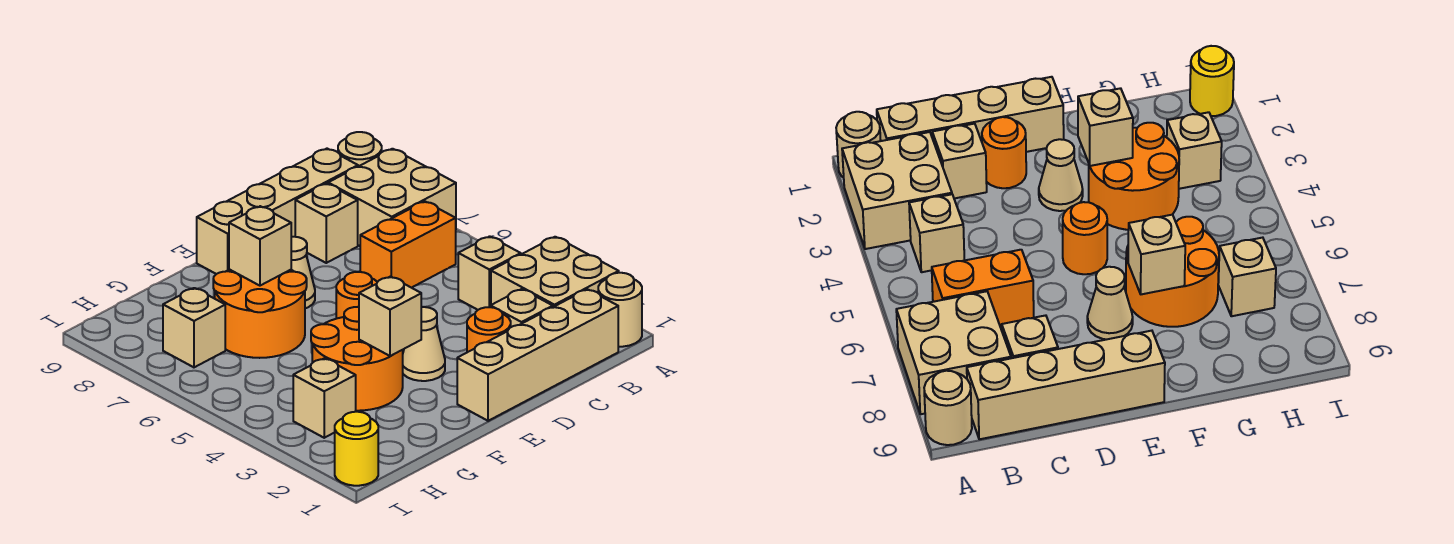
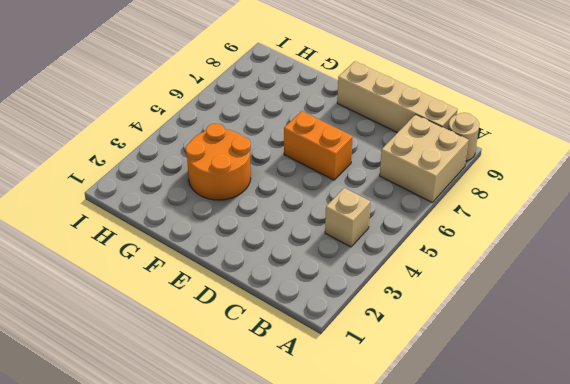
orange 1x2 brick [284,111,353,180] -> orange 1x2 brick moved to [360,201,456,288]
none -> tan 1x1 round brick [598,273,642,347]
none -> tan 2x2 brick [491,237,619,307]
none -> tan 1x4 brick [457,289,618,421]

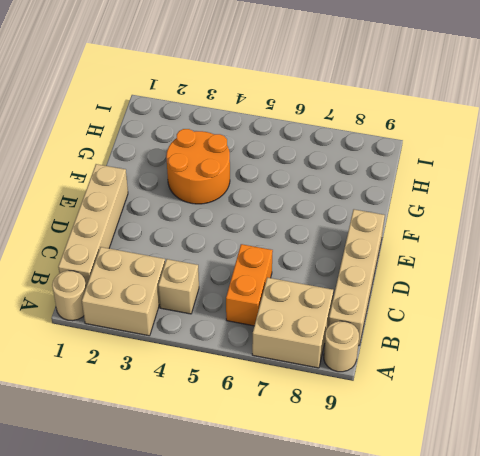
none -> tan 1x1 brick [491,289,553,327]
none -> tan 1x1 brick [295,183,358,263]
none -> orange 1x1 round brick [467,307,511,352]

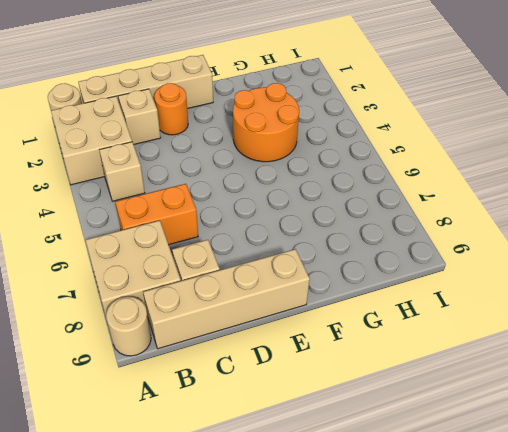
none -> tan 1x1 cone [403,307,445,381]
none -> orange 1x1 round brick [336,272,377,319]
none -> tan 1x1 cone [291,237,315,308]

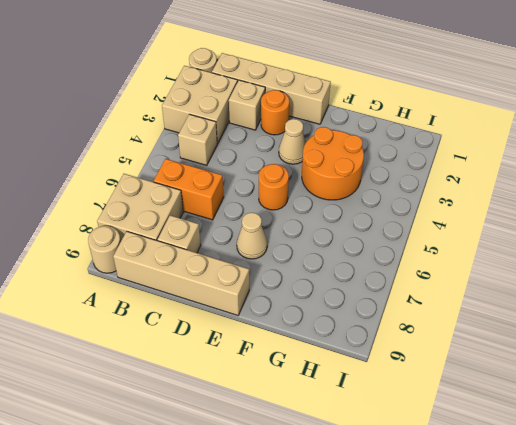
none -> orange 2x2 round brick [213,269,307,358]
none -> tan 1x1 brick [293,358,356,438]
none -> tan 1x1 brick [163,288,225,367]

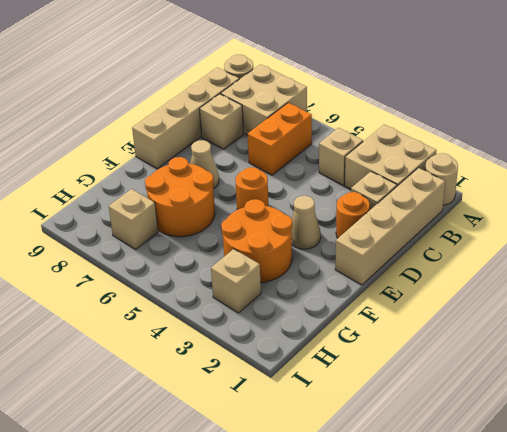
none -> yellow 1x1 round brick [335,412,378,486]
none -> tan 1x1 brick [359,277,421,356]
none -> tan 1x1 brick [229,206,291,286]

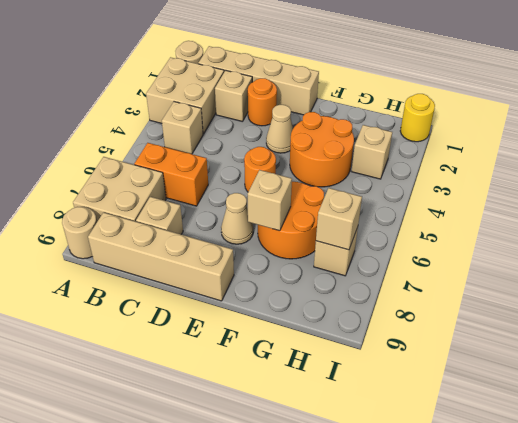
tan 1x1 brick [316,188,362,250] -> tan 1x1 brick moved to [359,277,421,356]

